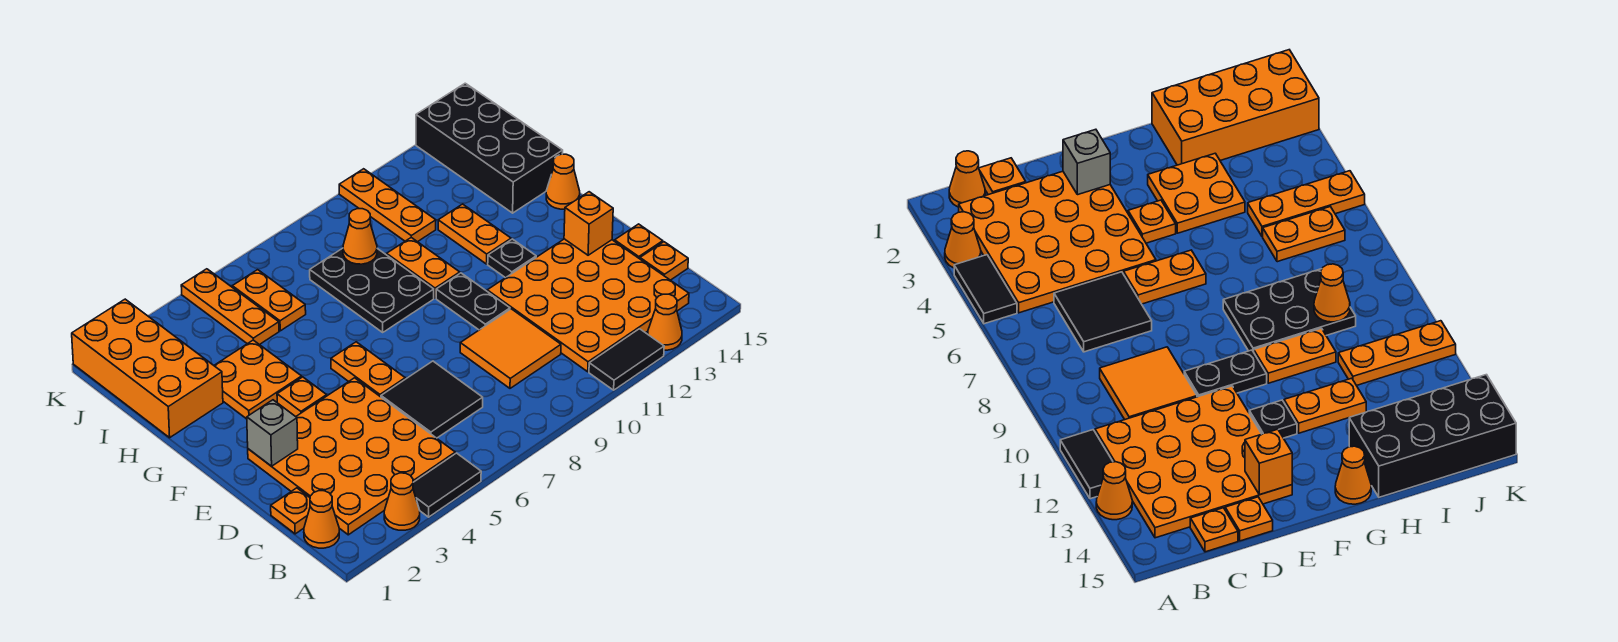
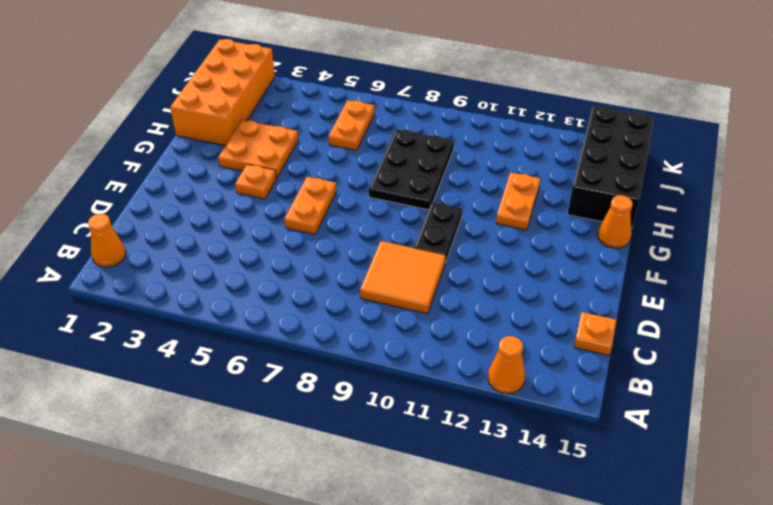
none -> orange 1x1 cone [384,473,420,530]
none -> black 1x2 tile [413,453,481,517]
none -> black 1x2 tile [589,329,664,390]

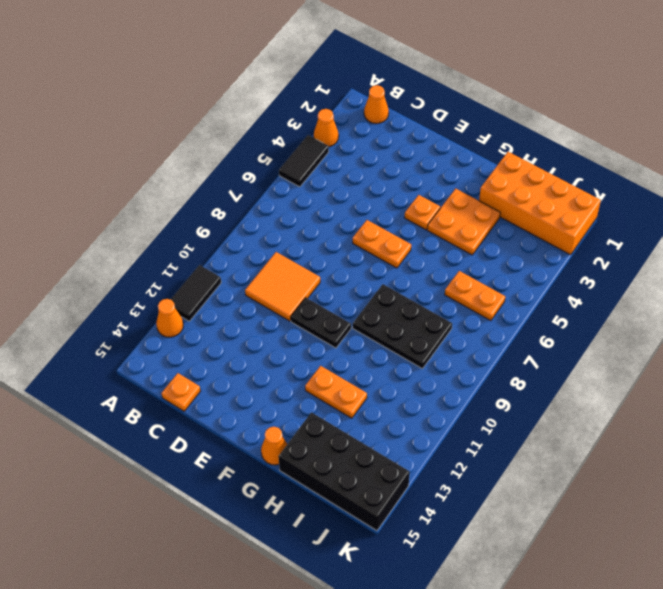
none -> orange 4x4 plate [248,378,455,535]
none -> orange 4x4 plate [487,239,689,372]
none -> orange 1x1 plate [271,488,310,534]

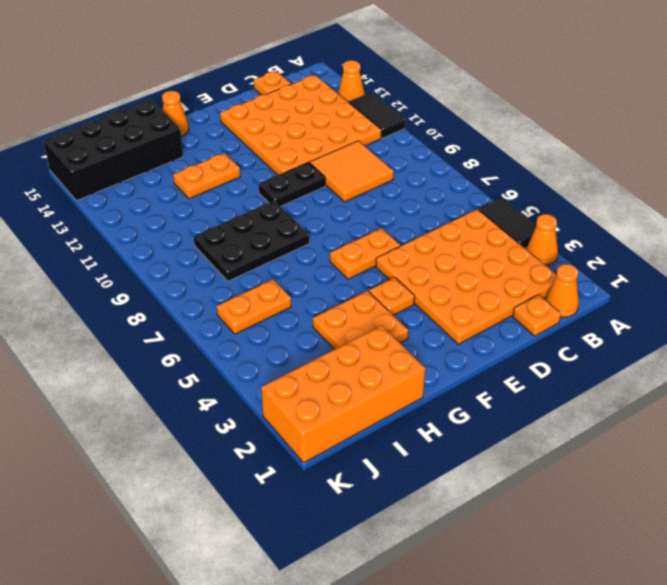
none -> black 2x2 tile [381,361,483,438]
none -> orange 1x1 plate [615,224,663,259]
none -> black 1x1 plate [488,239,536,278]

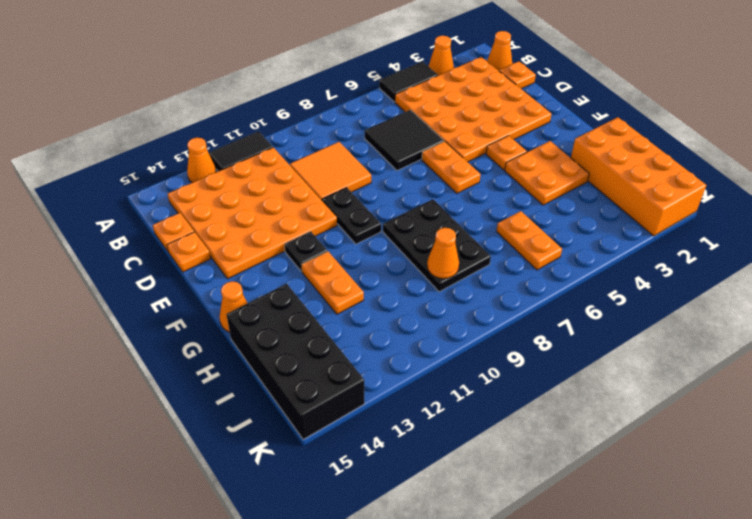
none -> orange 1x2 plate [387,238,460,298]
none -> orange 1x3 plate [181,269,279,345]
none -> orange 1x3 plate [339,169,436,242]

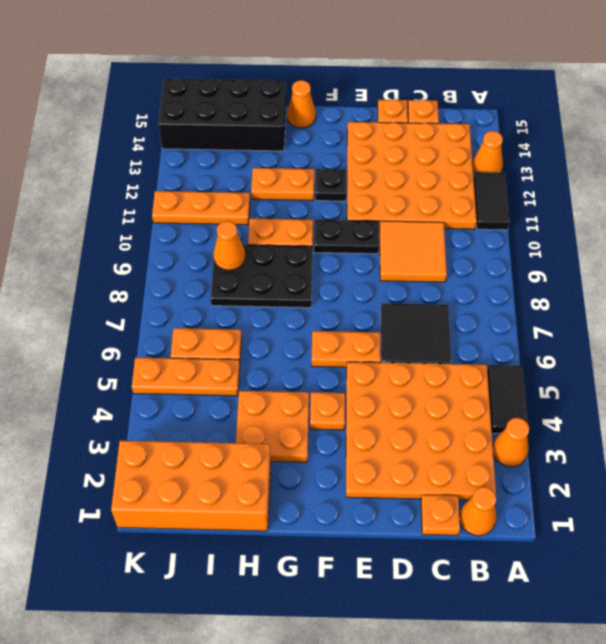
none -> grey 1x1 brick [247,400,298,466]
none -> orange 1x1 brick [564,192,613,255]

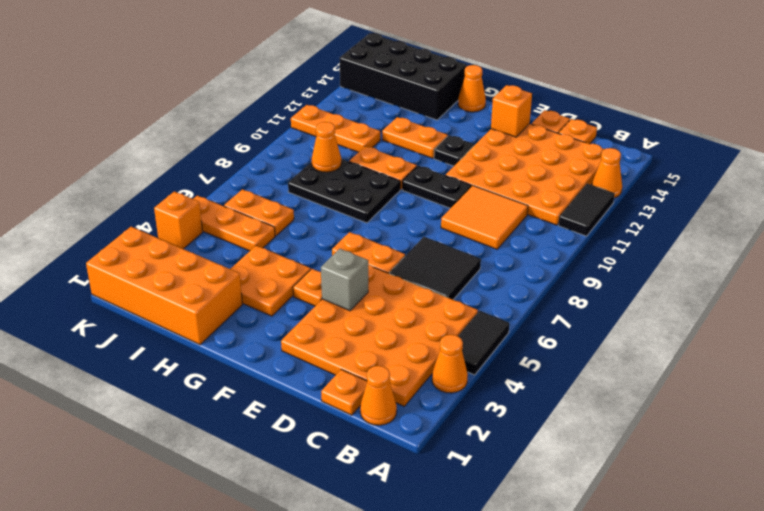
grey 1x1 brick [321,249,368,311] -> grey 1x1 brick moved to [247,400,298,466]
orange 1x1 brick [154,191,203,249] -> none

